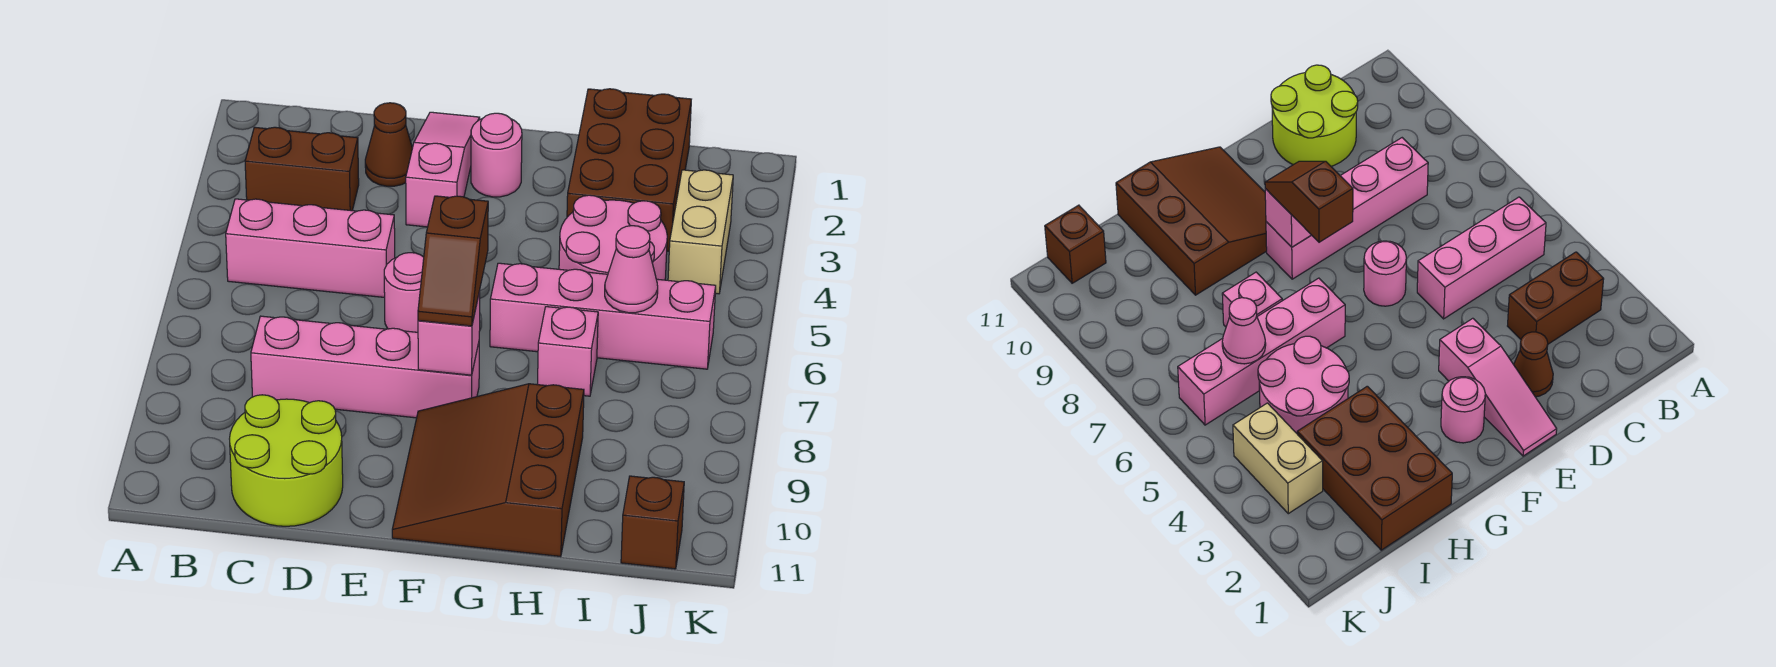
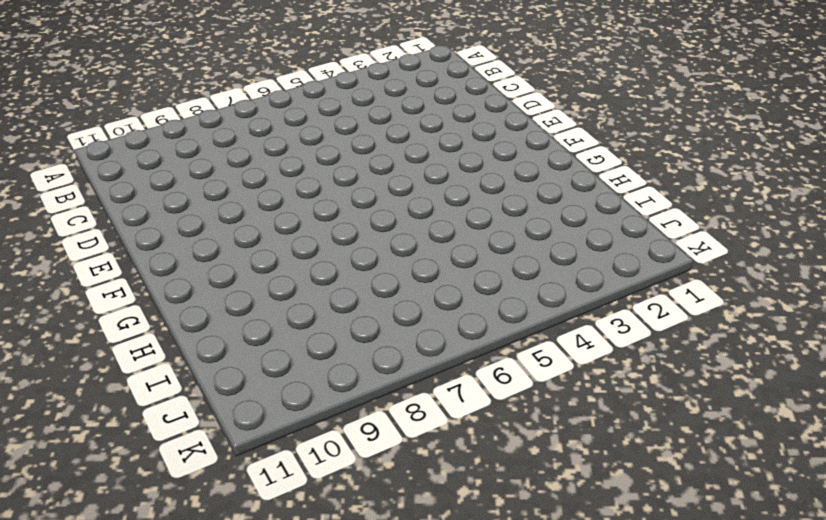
none -> brown 1x2 brick [245,127,359,211]
none -> pink 1x3 brick [226,199,395,297]
none -> pink 1x4 brick [251,316,479,418]

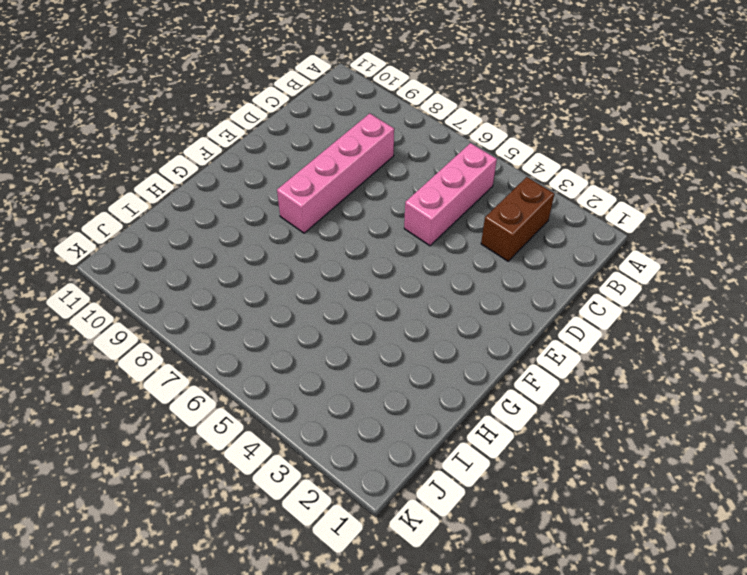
none -> lime 2x2 round brick [230,395,343,526]
none -> brown 1x1 cone [365,103,412,186]
none -> pink 1x3 slope [406,112,480,227]

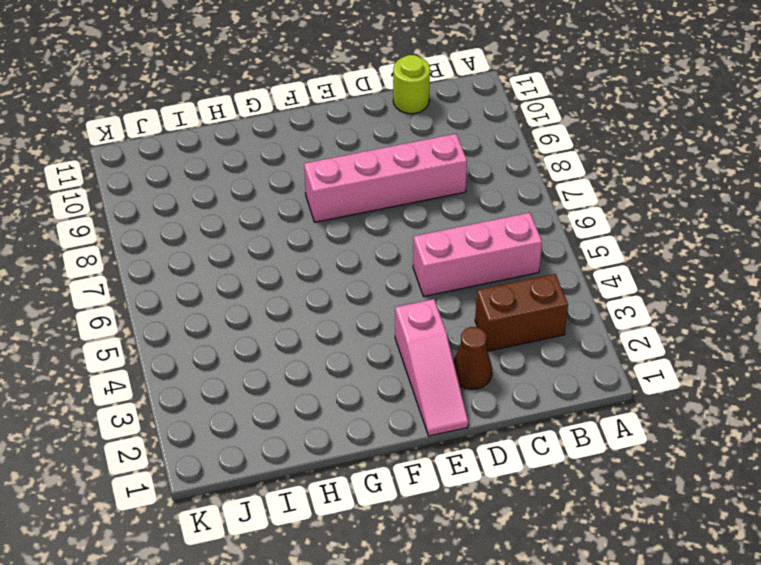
lime 1x1 round brick [393,55,430,114] -> lime 2x2 round brick [230,395,343,526]
none -> pink 1x1 round brick [384,253,424,332]
none -> pink 1x1 round brick [471,113,522,197]
none -> brown 3x3 slope [392,384,584,557]

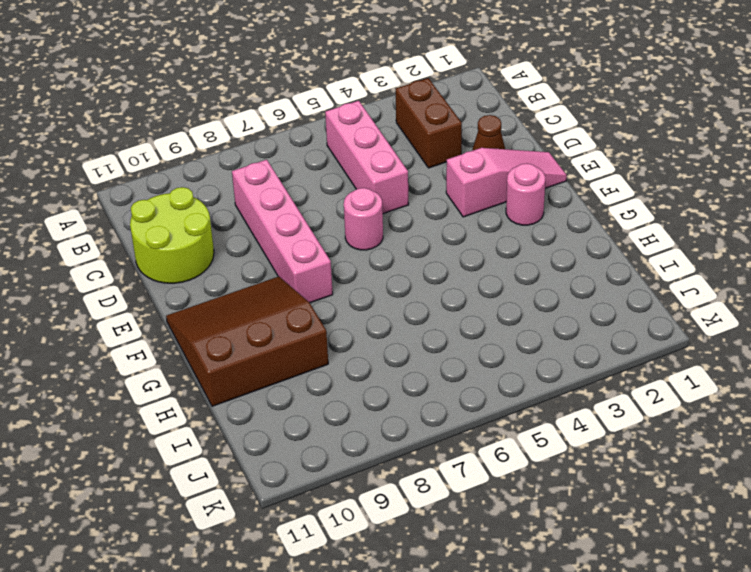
none -> pink 1x4 brick [490,263,716,369]
none -> brown 2x3 brick [567,89,691,251]
none -> pink 2x2 round brick [559,195,667,280]

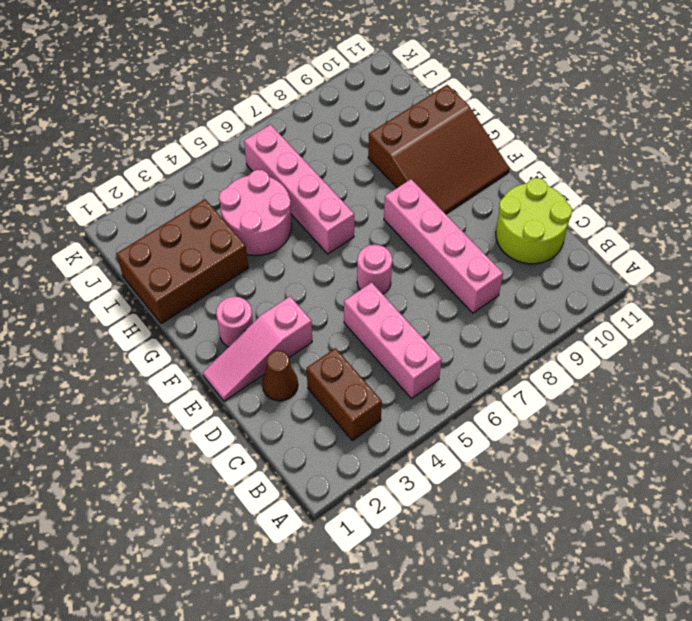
none -> pink 1x1 brick [538,307,598,396]
none -> tan 1x2 brick [668,170,733,294]
none -> brown 1x1 brick [621,476,684,569]

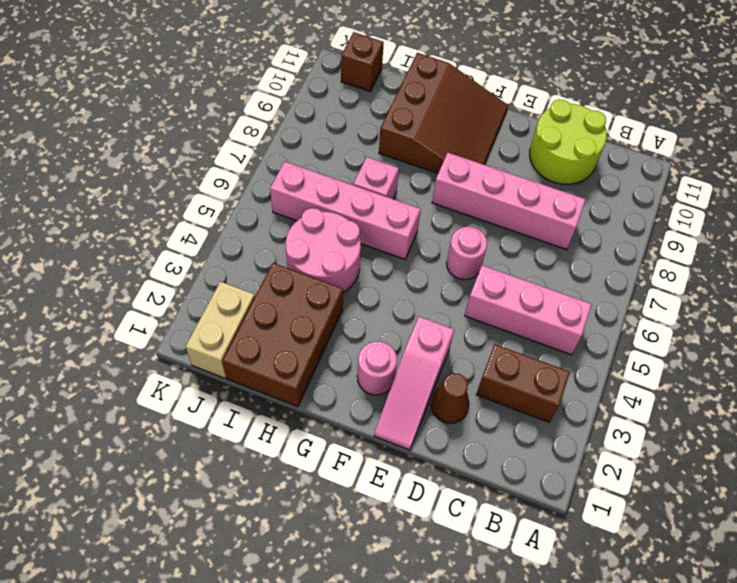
tan 1x2 brick [186,282,255,378] -> tan 1x2 brick moved to [668,170,733,294]
none -> pink 1x1 brick [418,291,480,375]
none -> pink 1x1 cone [605,226,658,313]
none -> brown 1x2 slope [418,196,488,326]

